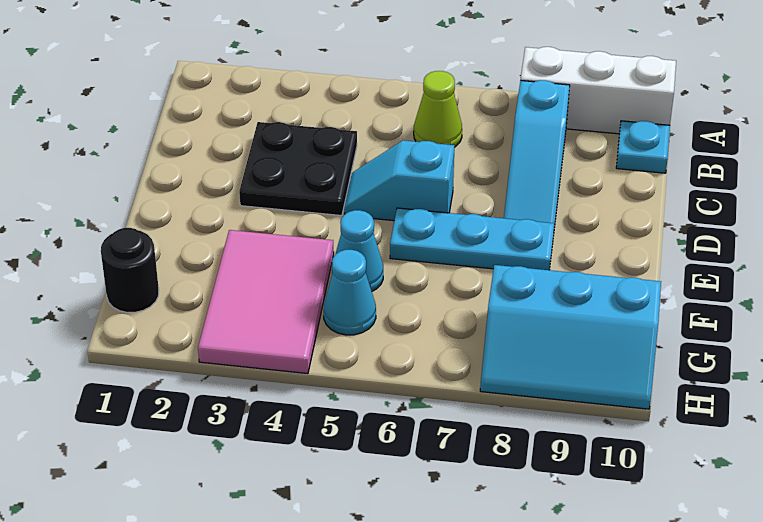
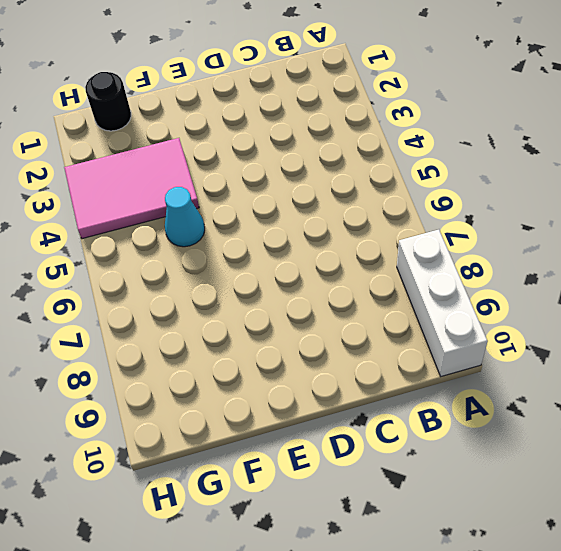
none -> lime 1x1 cone [414,71,462,147]
none -> cyan 1x3 slope [504,80,570,227]
none -> cyan 1x1 plate [616,121,670,173]

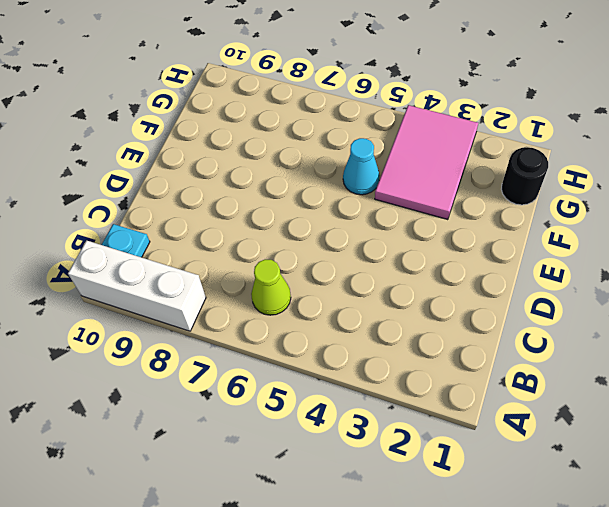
none -> cyan 1x3 slope [504,80,570,227]
none -> black 2x2 plate [239,122,357,216]
none -> cyan 1x2 slope [344,140,455,221]

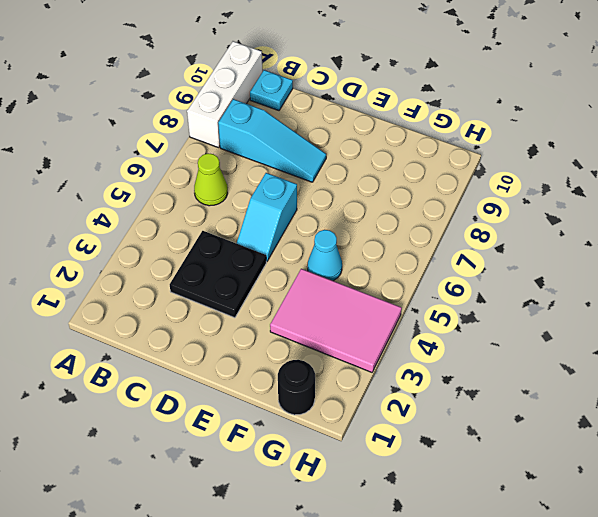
none -> cyan 1x3 plate [390,208,554,270]
none -> cyan 1x1 cone [324,250,376,335]
none -> cyan 2x3 slope [480,265,661,409]

